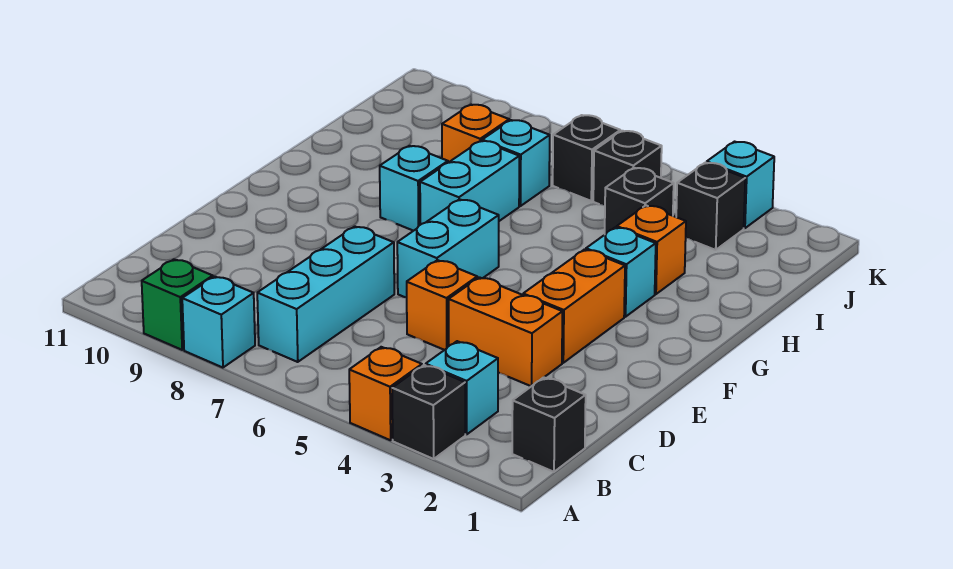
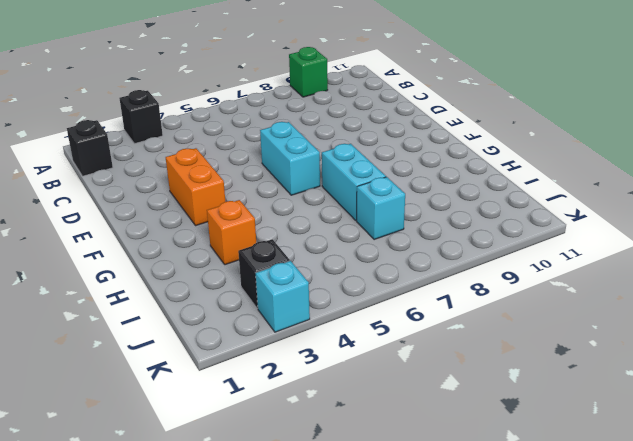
none -> orange 1x1 brick [349,347,422,440]
none -> cyan 1x1 brick [182,276,255,368]
none -> cyan 1x1 brick [426,341,498,434]

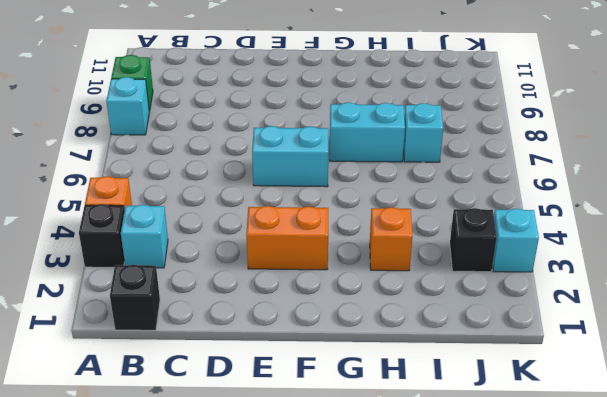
none -> cyan 1x3 brick [257,226,394,362]
none -> orange 1x2 brick [449,277,562,386]
none -> orange 1x1 brick [407,260,477,350]

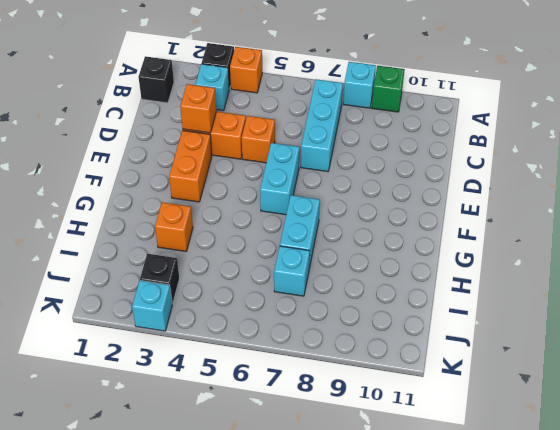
orange 1x1 brick [180,84,216,133] -> orange 1x1 brick moved to [442,105,509,163]
none -> cyan 1x1 brick [586,227,656,317]
none -> cyan 1x1 brick [380,146,448,231]
none -> black 1x1 brick [605,168,674,234]

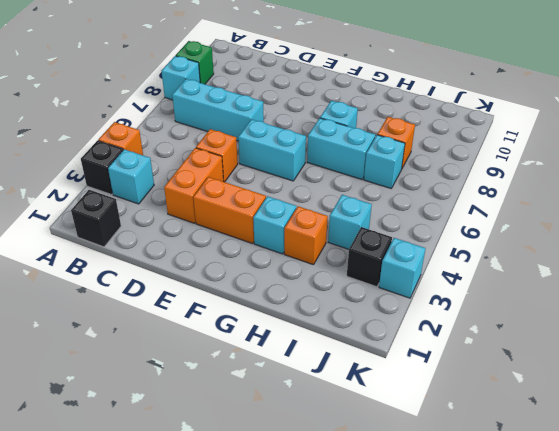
cyan 1x1 brick [328,195,372,249] -> black 1x1 brick [605,168,674,234]
none -> black 1x1 brick [593,131,662,205]
none -> black 1x1 brick [553,115,620,201]

